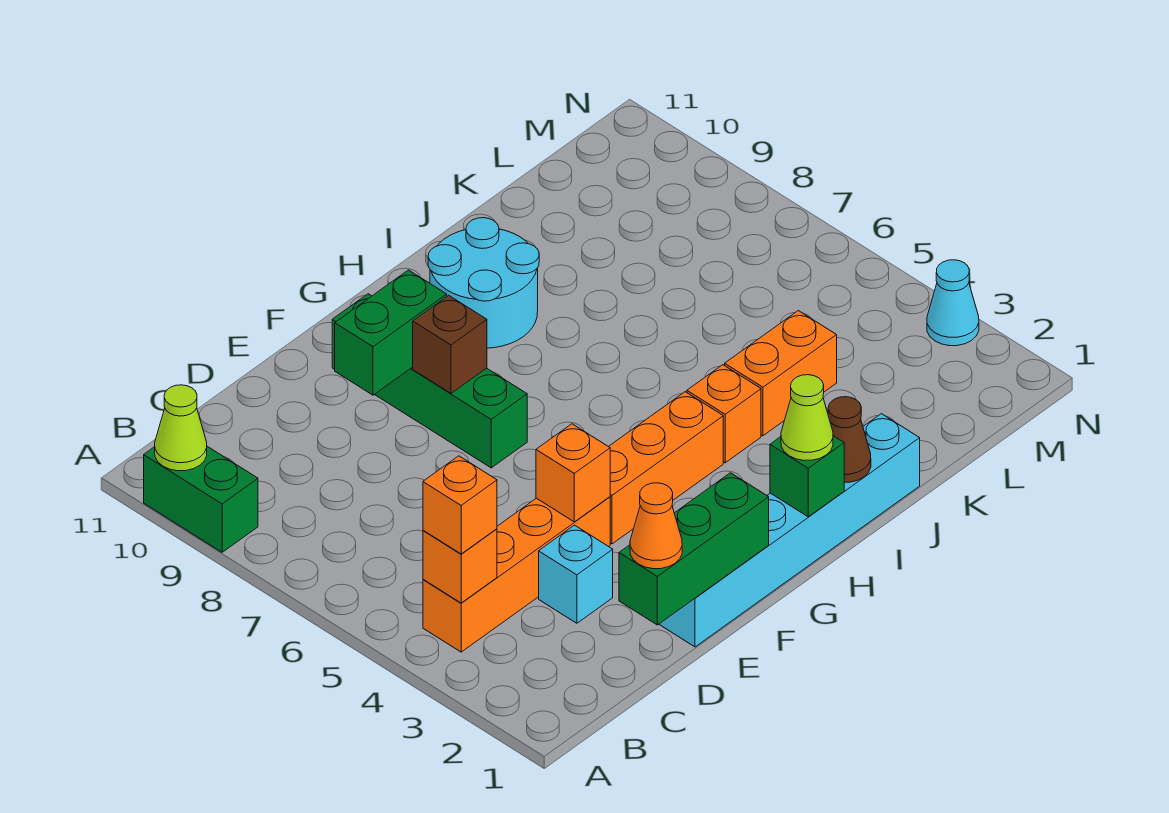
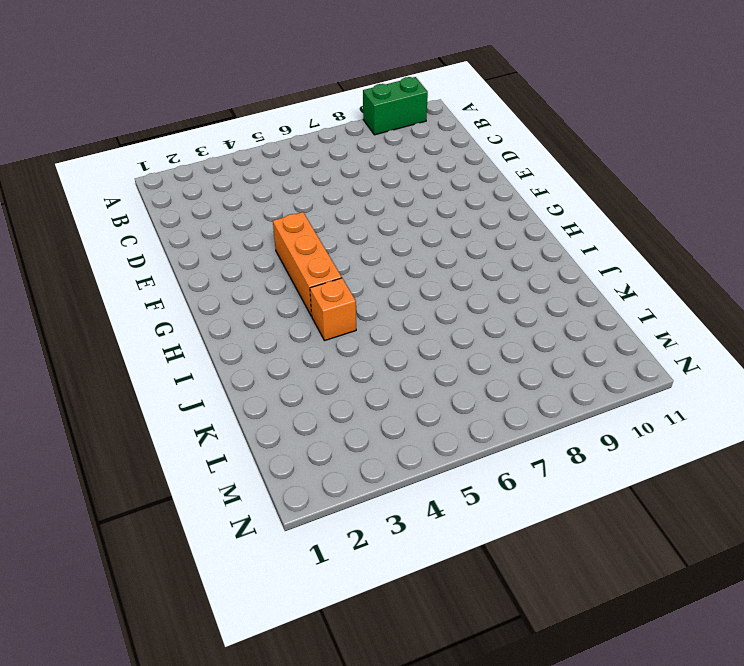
none -> orange 1x4 brick [423,497,610,652]
none -> cyan 1x1 brick [539,525,613,623]
none -> cyan 1x6 brick [659,414,920,647]

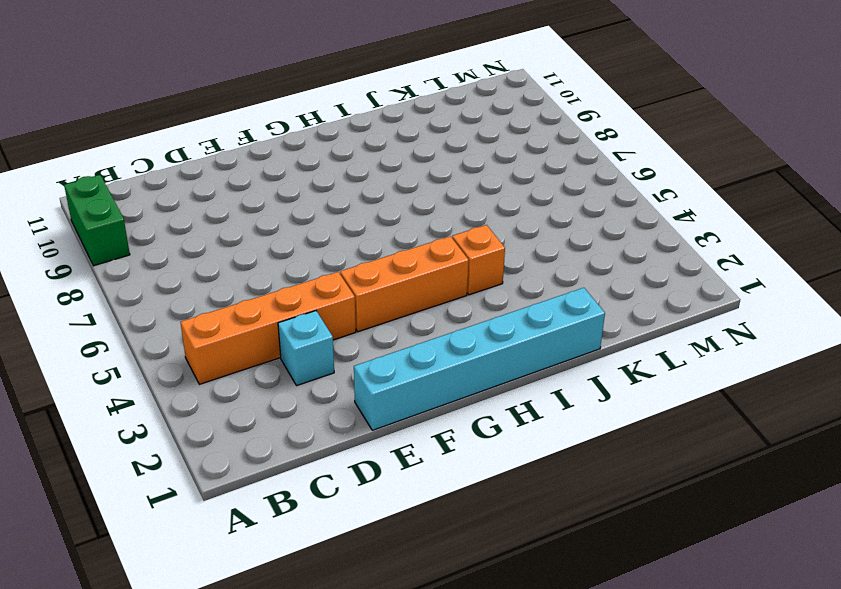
none -> green 1x4 brick [332,294,527,468]
none -> cyan 2x2 round brick [428,218,539,348]
none -> orange 1x2 brick [725,311,837,436]

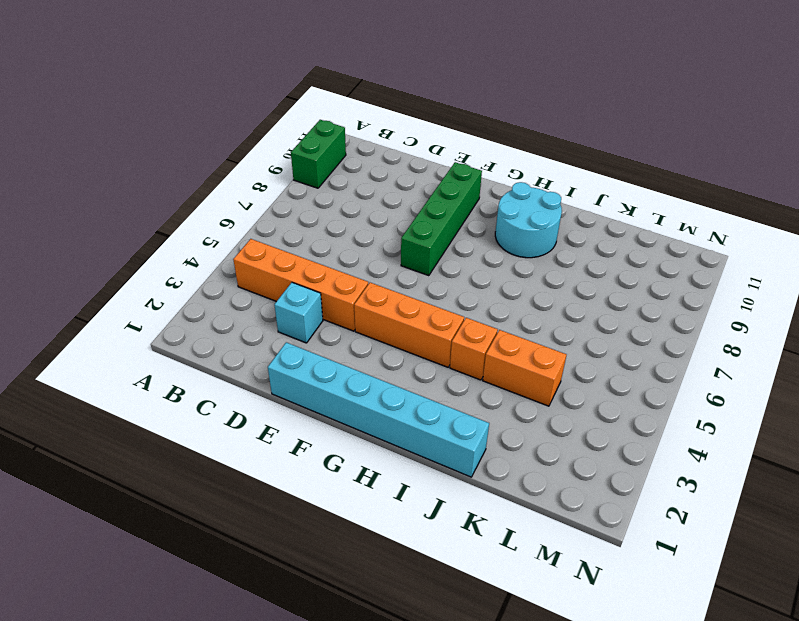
none -> cyan 1x1 cone [927,260,979,346]
none -> lime 1x1 cone [155,385,207,471]
none -> orange 1x1 brick [423,529,497,603]

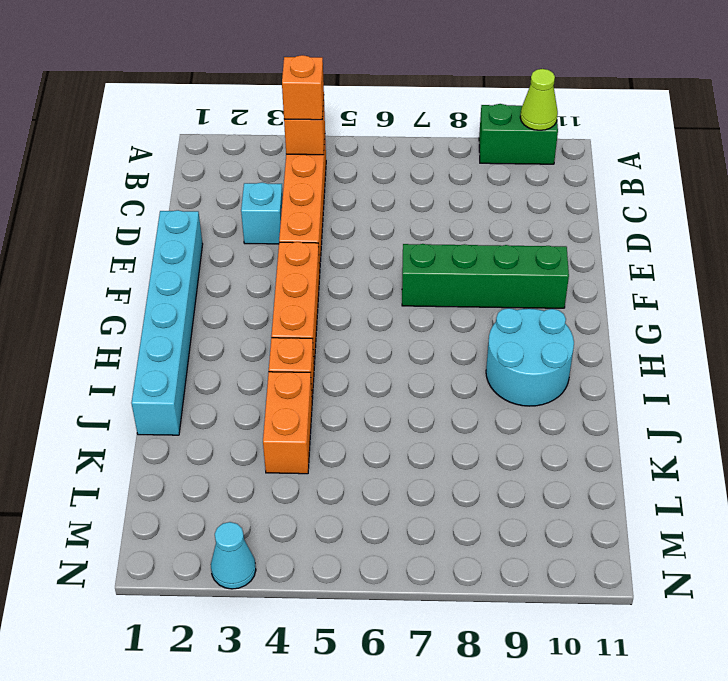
none -> green 1x3 brick [619,473,769,625]
none -> orange 1x1 brick [536,424,610,522]
none -> green 1x2 brick [335,270,447,395]

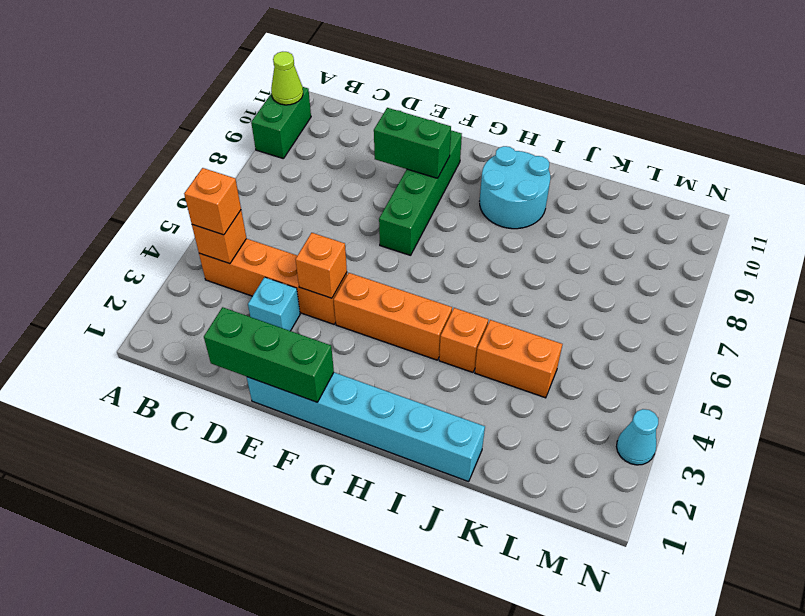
none -> brown 1x1 brick [413,295,487,393]
none -> green 1x1 brick [770,436,844,517]
none -> brown 1x1 cone [828,397,871,482]

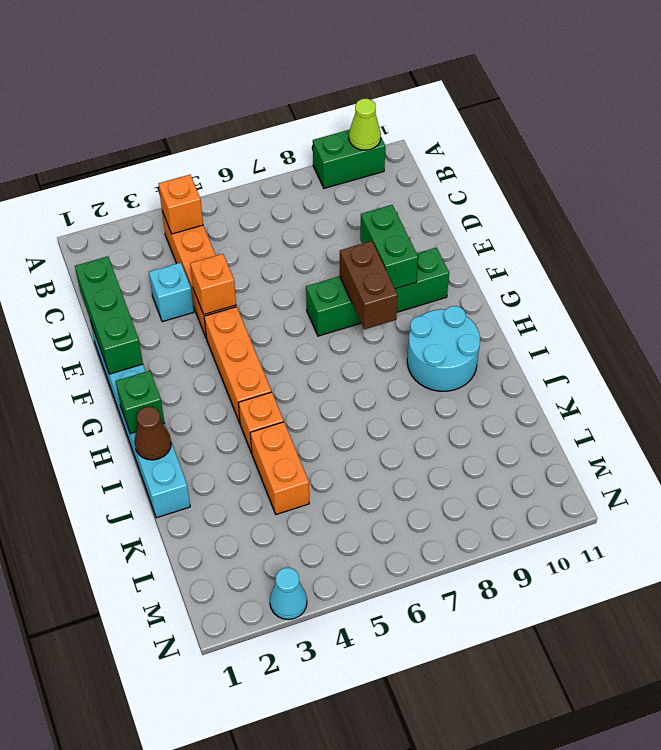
brown 1x2 brick [340,241,398,329] -> brown 1x1 brick [413,295,487,393]
none -> orange 1x1 brick [423,456,497,554]
none -> orange 1x1 cone [630,483,682,569]
none -> lime 1x1 cone [781,375,833,461]

